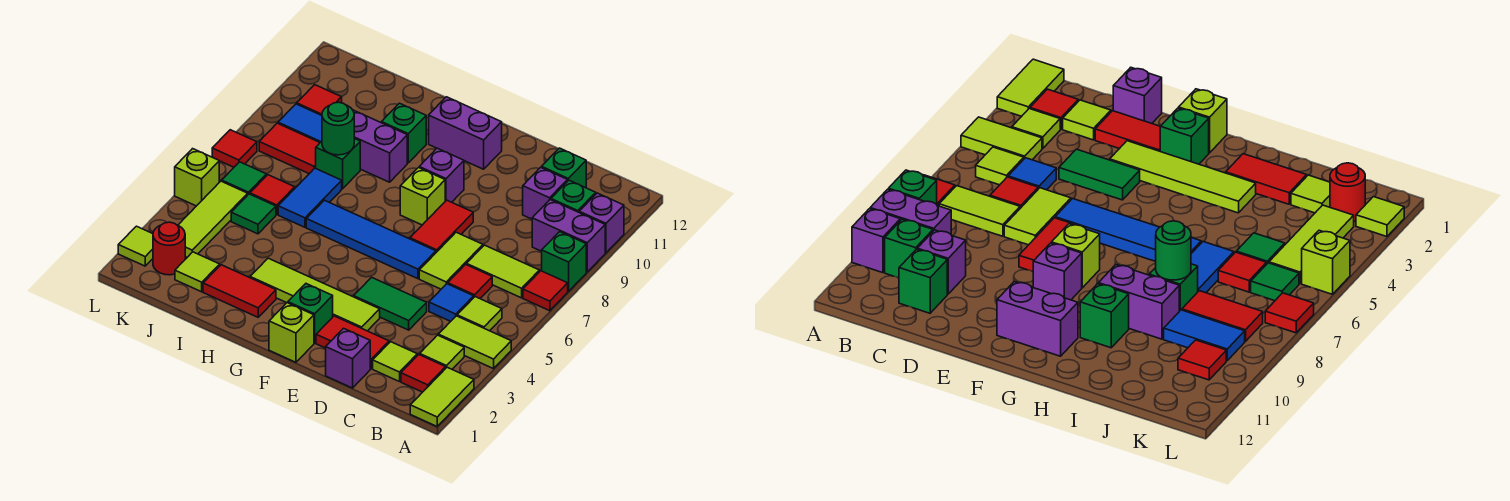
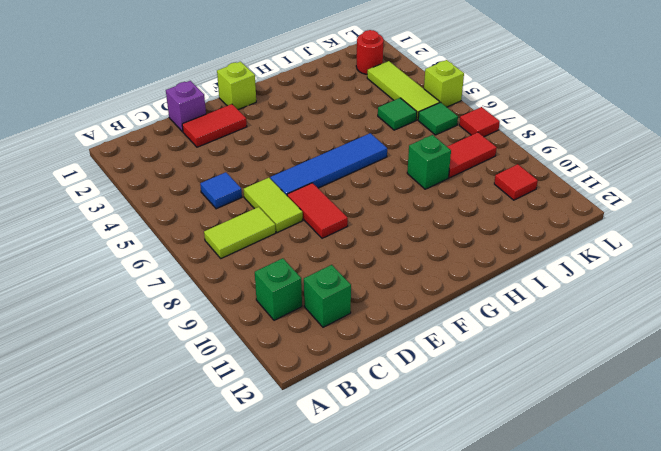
none -> lime 1x2 tile [410,367,474,426]
none -> lime 1x2 tile [438,316,511,369]
none -> red 1x1 tile [523,271,568,311]
none -> green 1x1 brick [542,232,586,291]

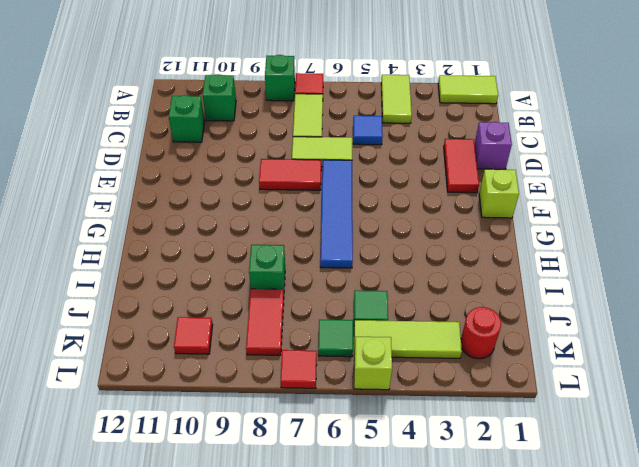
none -> purple 1x2 brick [532,200,605,272]
none -> purple 1x1 brick [579,193,624,253]
none -> red 1x1 tile [401,355,446,392]
none -> lime 1x1 tile [420,335,464,369]

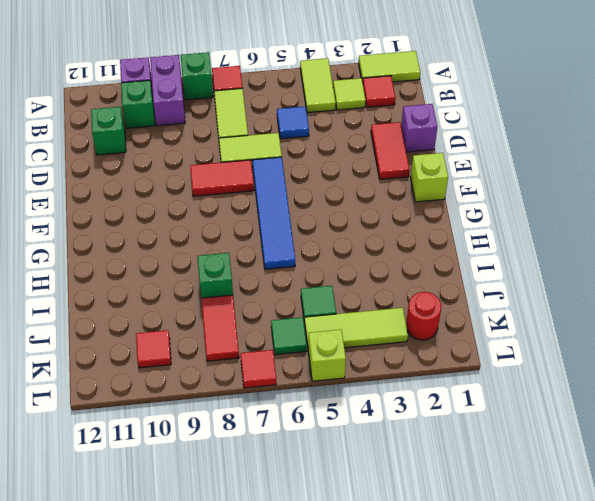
none -> lime 1x1 tile [457,297,502,331]
none -> lime 1x1 tile [373,342,417,382]
none -> red 1x1 tile [448,264,492,298]
none -> purple 1x1 brick [523,167,567,219]

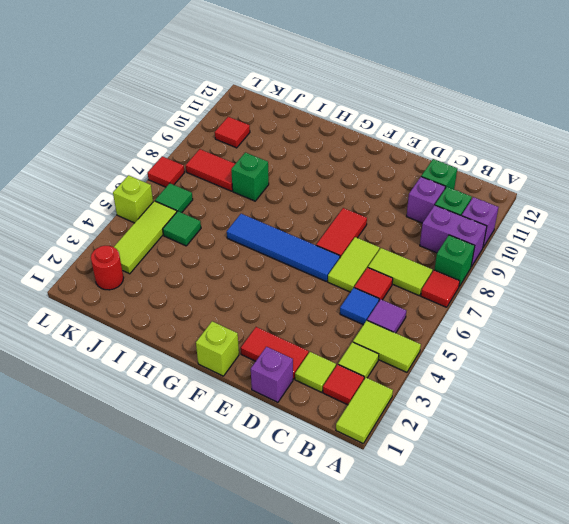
purple 1x1 tile [367,299,406,333] -> lime 1x1 tile [457,297,502,331]
none -> green 1x2 tile [354,277,427,330]
none -> lime 1x4 tile [250,258,380,331]
none -> green 1x1 brick [288,284,333,343]
none -> lime 1x1 brick [400,168,445,225]

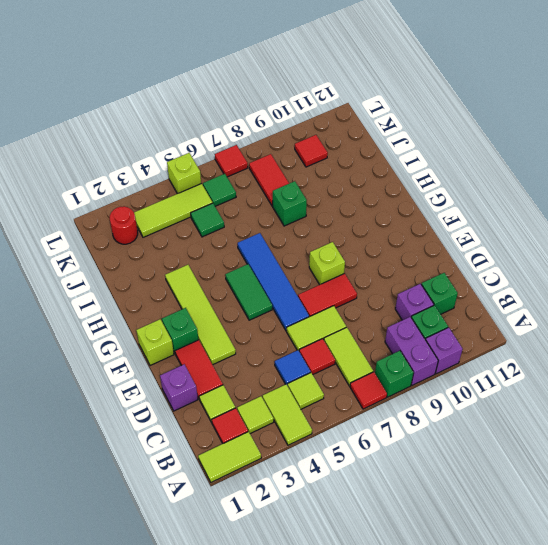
green 1x2 tile [225,264,272,320] -> green 1x2 tile moved to [354,277,427,330]
none -> purple 1x1 brick [419,148,464,202]
none -> purple 1x2 brick [429,97,502,169]
none -> red 1x2 tile [203,265,276,317]
none -> purple 1x2 brick [353,110,407,182]

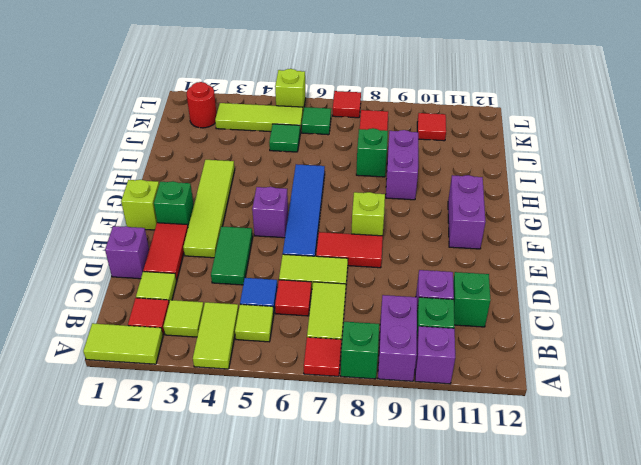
purple 1x1 brick [252,187,288,238] -> purple 1x1 brick moved to [419,148,464,202]
none -> red 1x2 tile [203,265,276,317]
none -> green 1x1 brick [382,103,426,163]
none -> blue 1x2 tile [278,168,342,227]
none -> lime 1x1 tile [175,252,220,292]

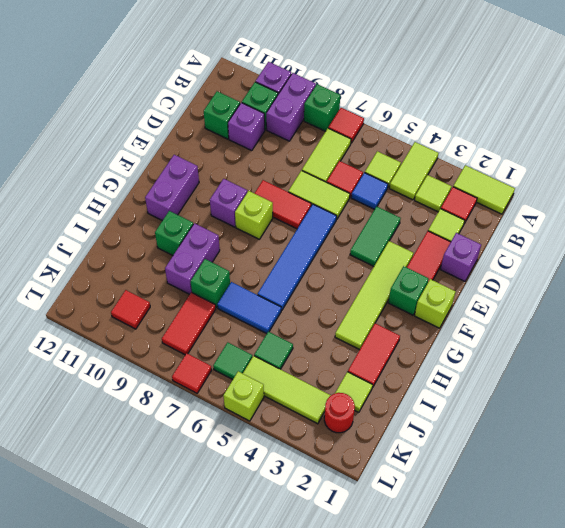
none -> red 1x1 tile [250,175,295,215]
none -> blue 1x2 tile [278,104,322,142]
none -> lime 1x1 tile [118,226,153,266]
none -> green 1x1 round brick [322,102,354,155]

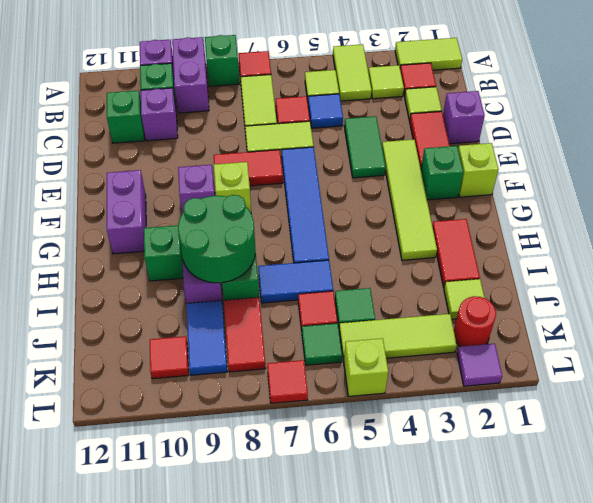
green 2x2 round brick [178,195,255,283] -> green 1x1 round brick [322,102,354,155]
purple 1x1 tile [457,344,502,386] -> lime 1x1 tile [118,226,153,266]

